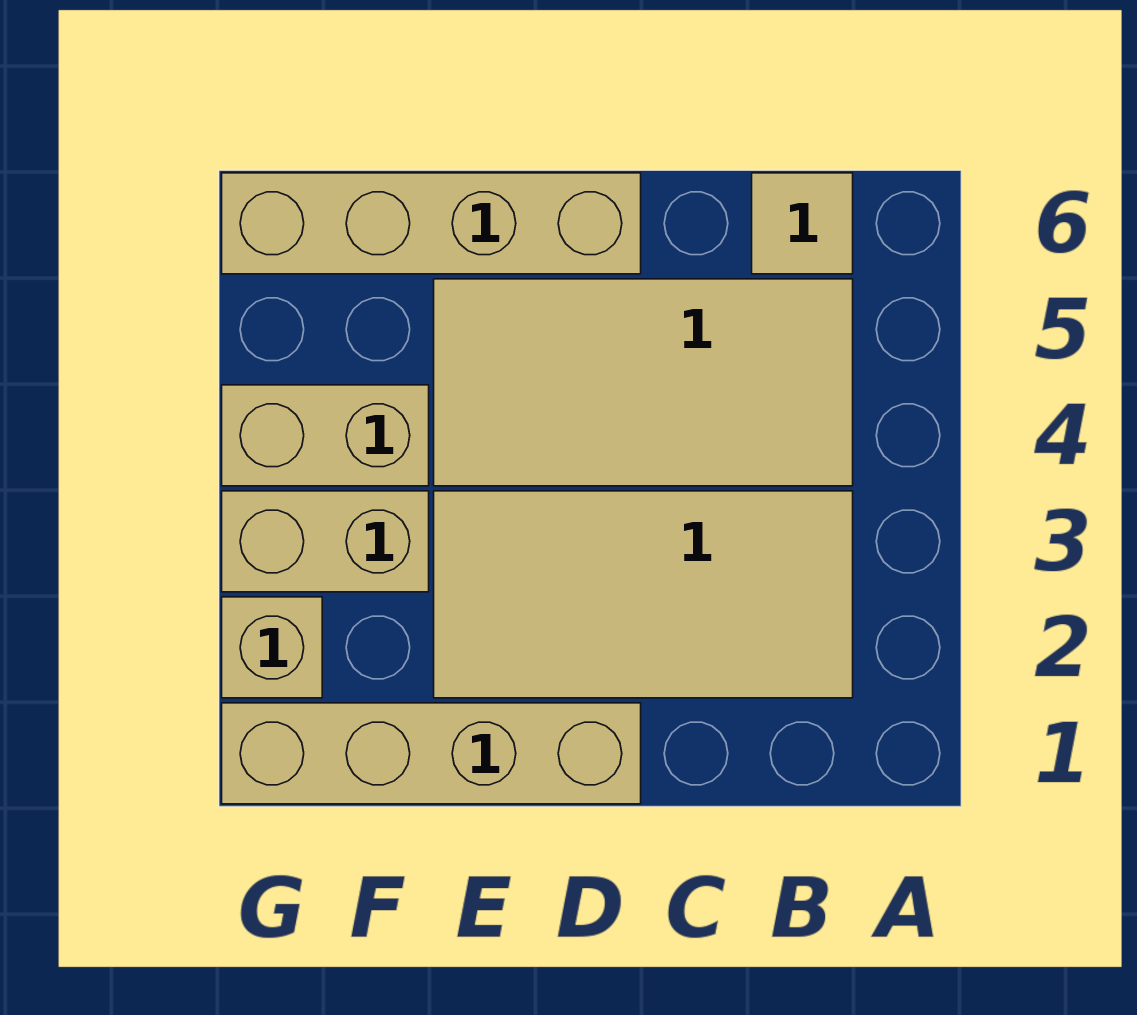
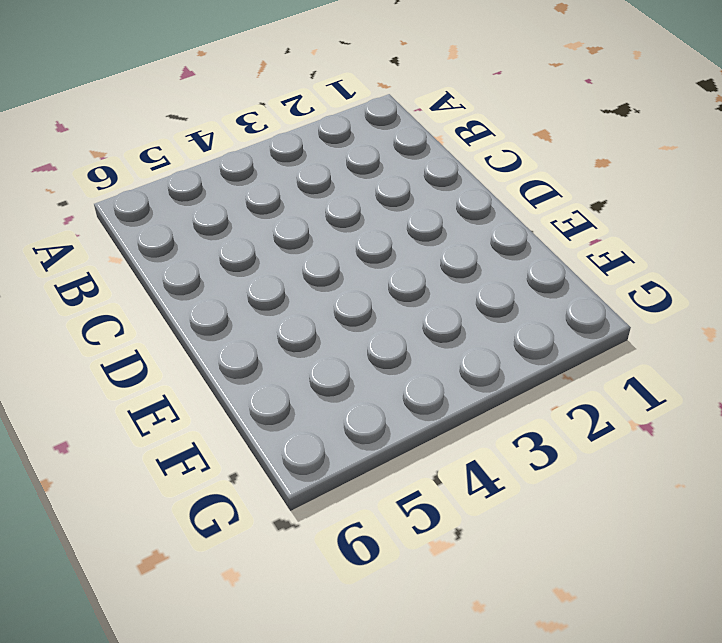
none -> tan 2x4 tile [434,491,853,698]
none -> tan 2x4 tile [434,279,853,486]

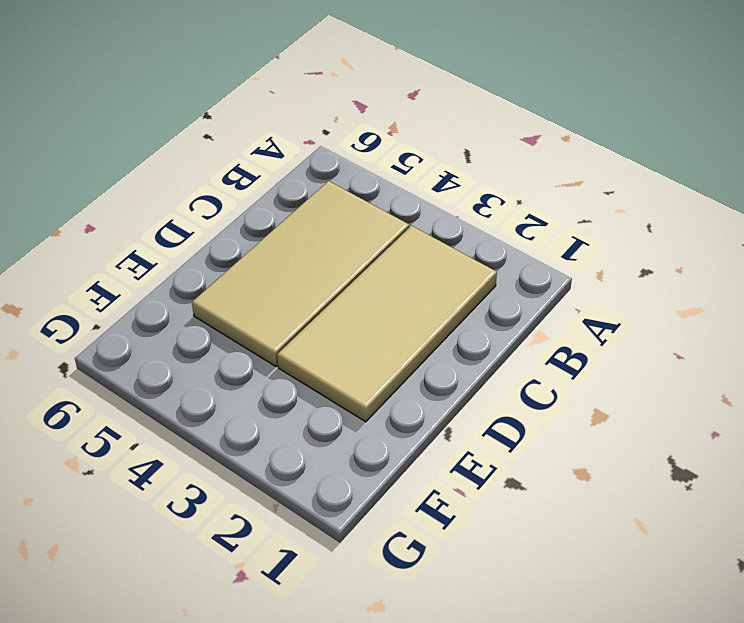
none -> tan 1x1 tile [752,173,853,274]
none -> tan 1x4 brick [222,703,641,804]

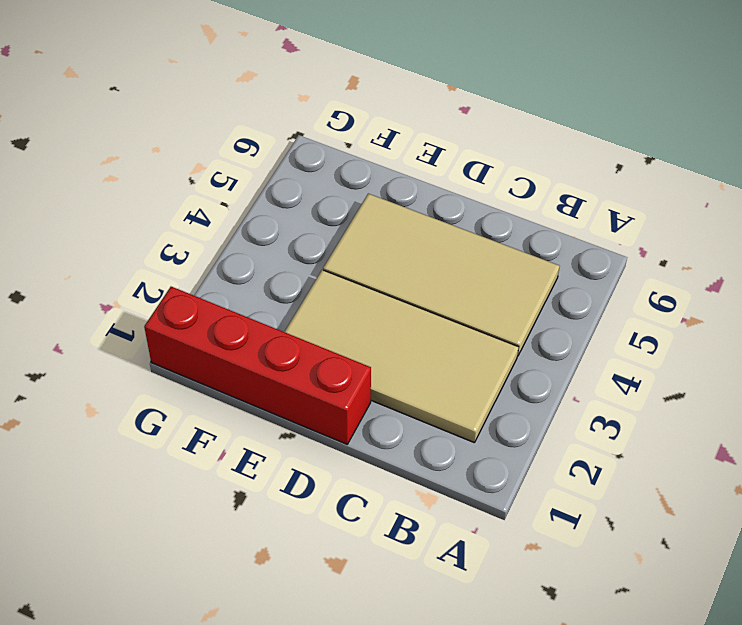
red 1x4 brick [144,287,371,444] -> tan 1x4 brick [222,703,641,804]
none -> tan 1x1 tile [752,173,853,274]
none -> tan 1x4 brick [222,173,641,274]

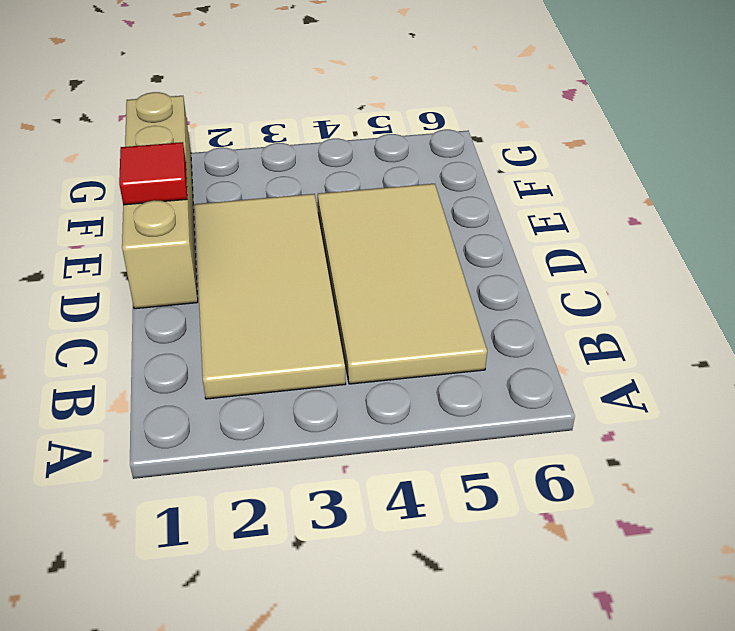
red 1x1 tile [119,142,187,205] -> none
none -> tan 1x1 tile [752,173,853,274]
none -> tan 1x4 brick [222,173,641,274]

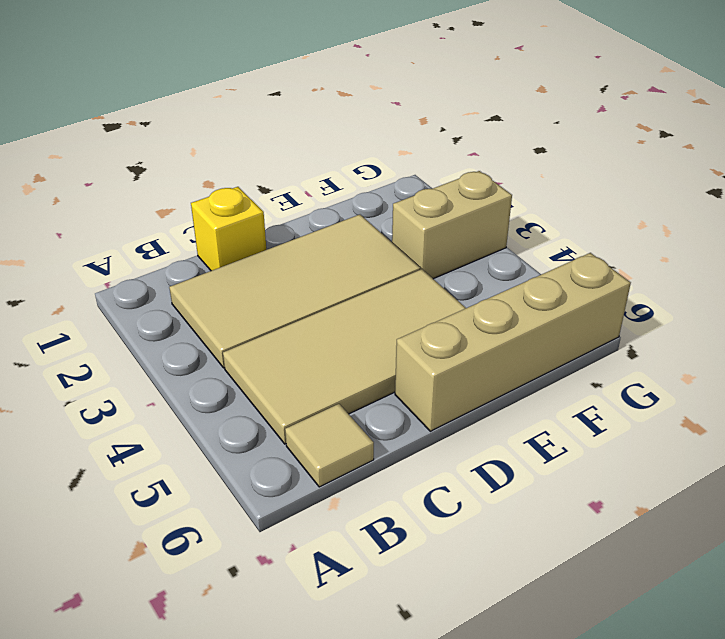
yellow 1x1 brick [191,187,266,271] -> none
none -> tan 1x4 brick [222,703,641,804]
none -> tan 1x2 brick [222,385,429,486]

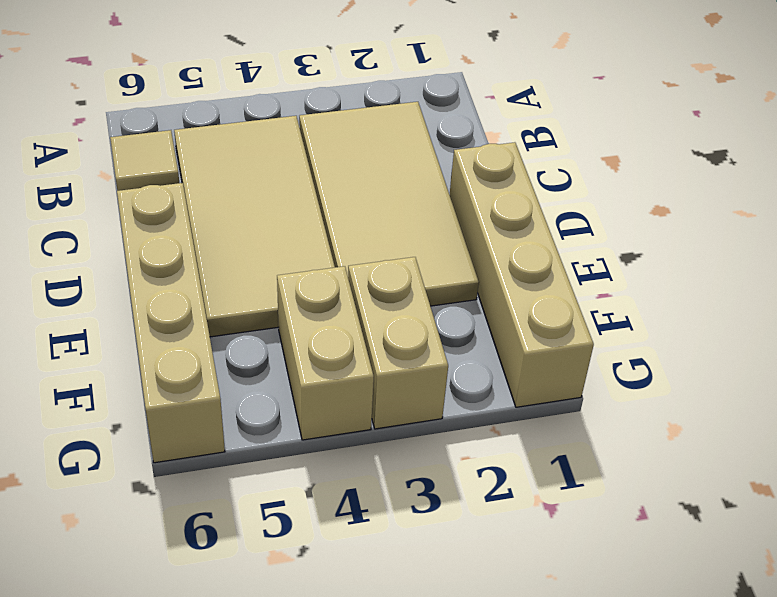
none -> tan 1x1 brick [222,597,322,698]

